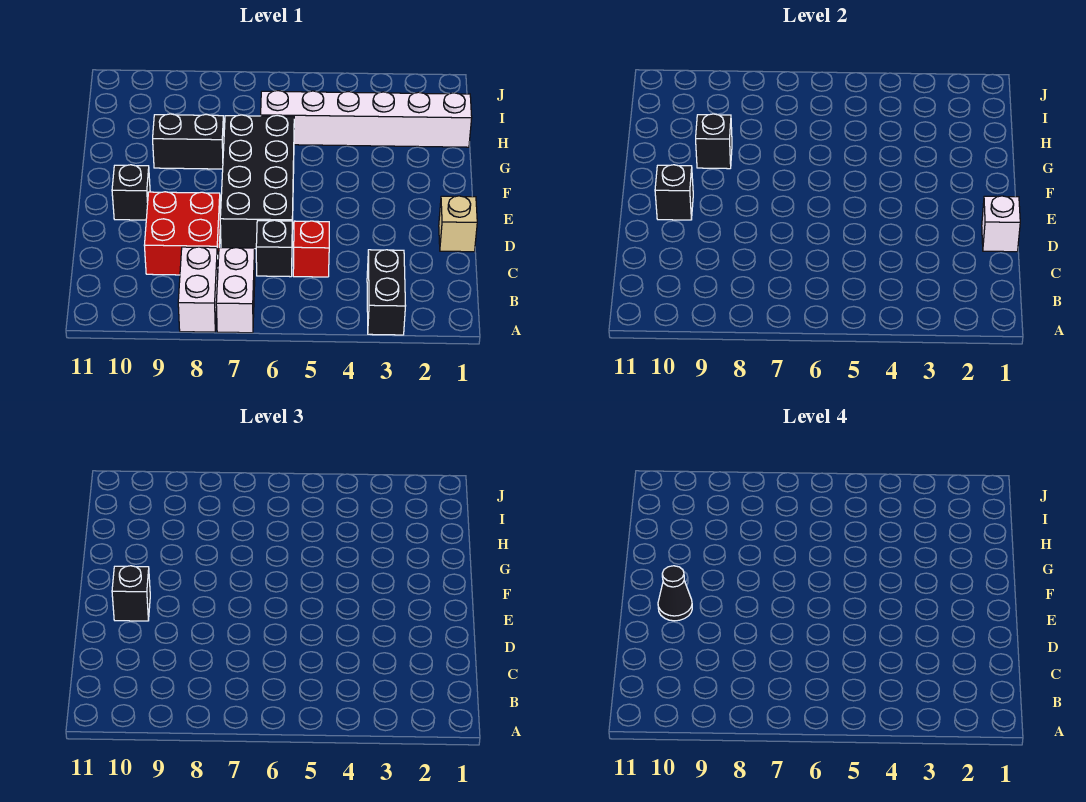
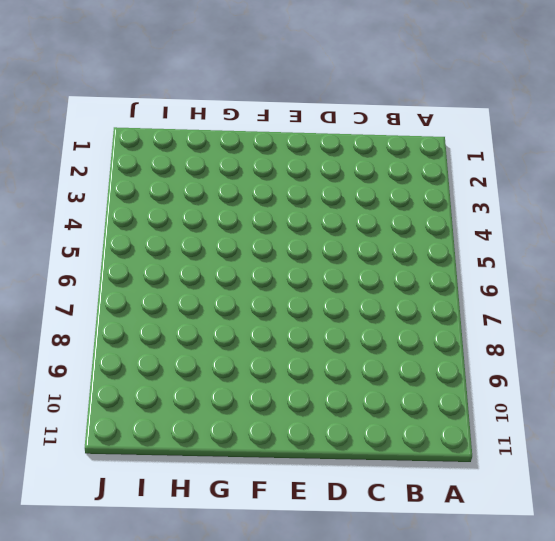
none -> black 1x2 brick [367,250,406,335]
none -> white 1x2 brick [216,248,255,333]
none -> white 1x2 brick [178,247,218,332]

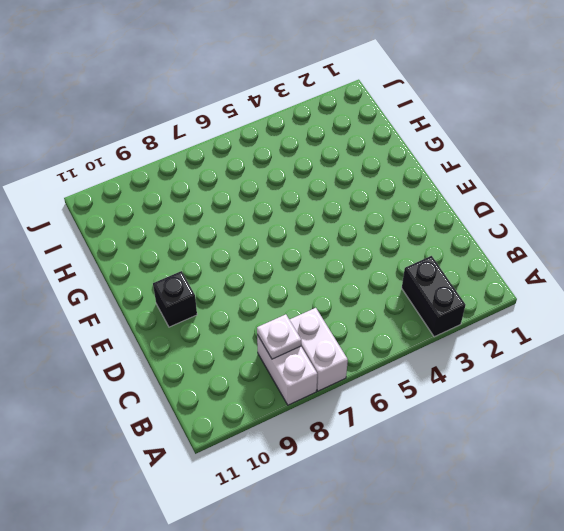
white 1x1 plate [257,314,301,359] -> none
none -> red 1x1 brick [293,221,329,277]
none -> black 1x1 brick [256,220,292,277]
none -> red 2x2 brick [144,192,220,275]

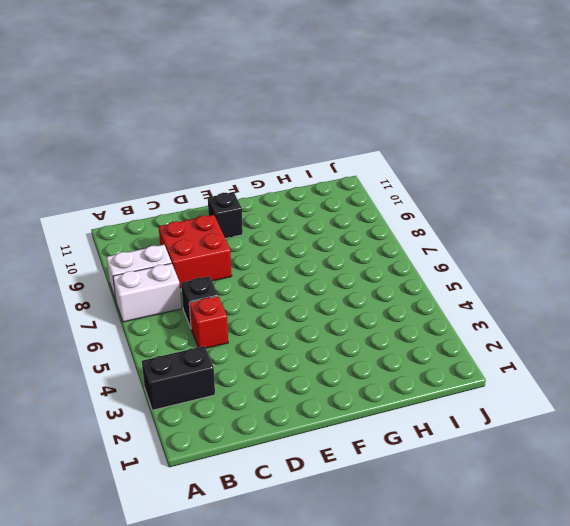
none -> tan 1x1 brick [439,196,477,252]
none -> black 2x4 brick [220,115,294,249]
none -> black 1x2 brick [153,114,224,169]

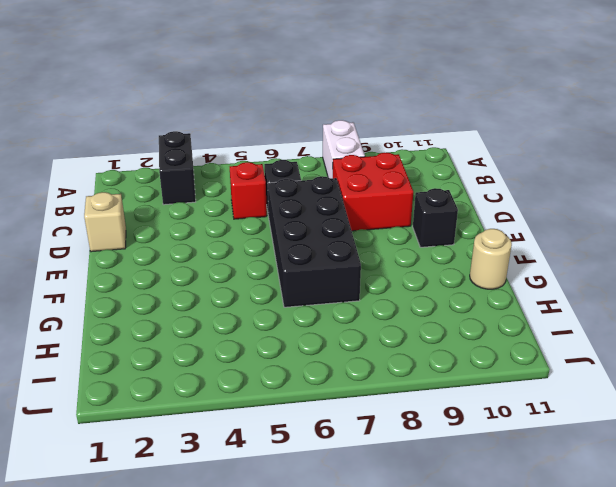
tan 1x1 round brick [470,229,512,289] -> none
none -> white 1x2 brick [216,248,255,333]
none -> black 1x2 brick [153,114,224,169]
none -> white 1x6 brick [261,91,472,147]

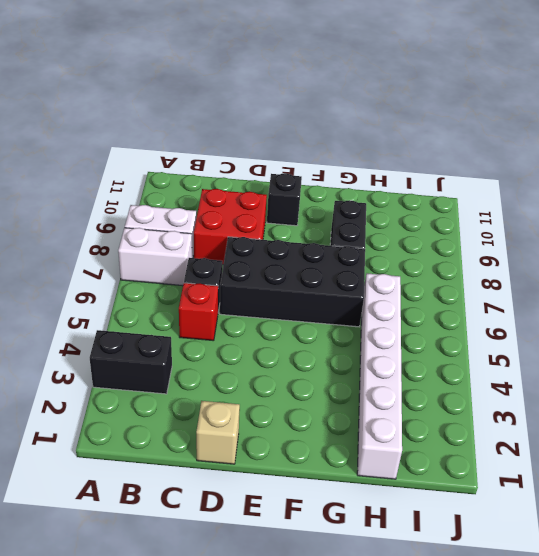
none -> white 1x1 brick [982,196,1020,252]
none -> black 1x1 brick [655,165,693,220]
none -> black 1x1 brick [696,114,732,169]

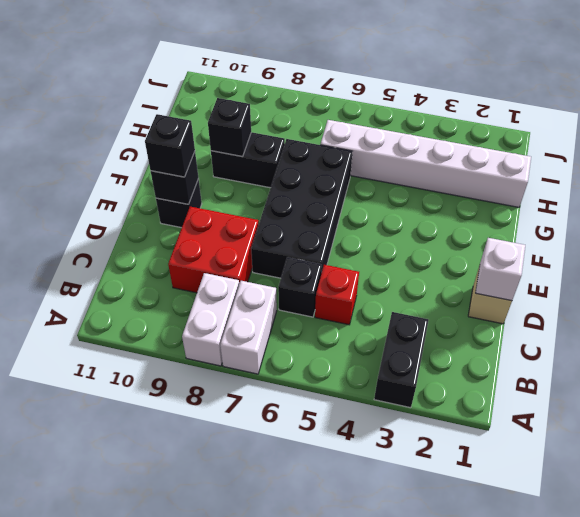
none -> black 1x1 cone [658,566,692,621]

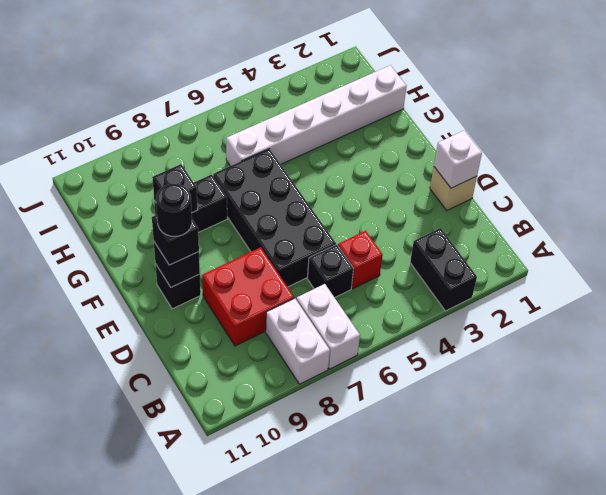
black 1x1 round brick [156,184,192,236] -> black 1x1 cone [658,566,692,621]

